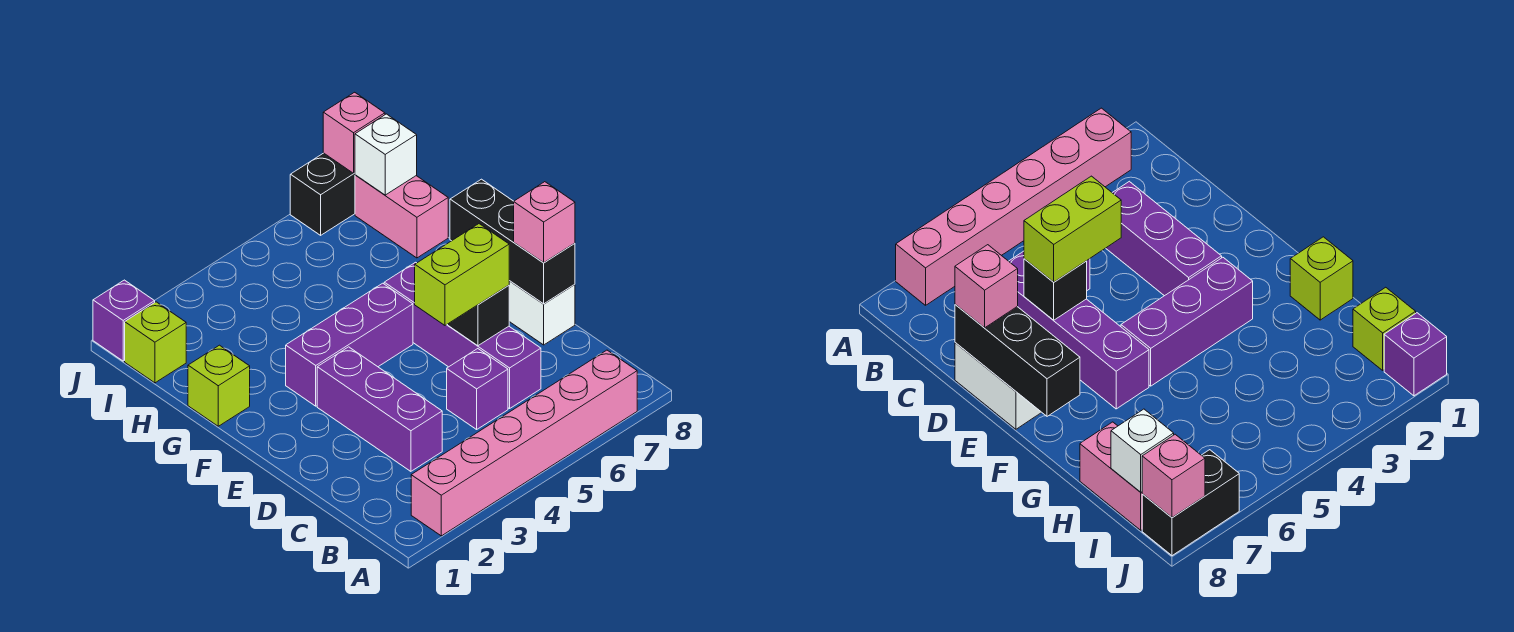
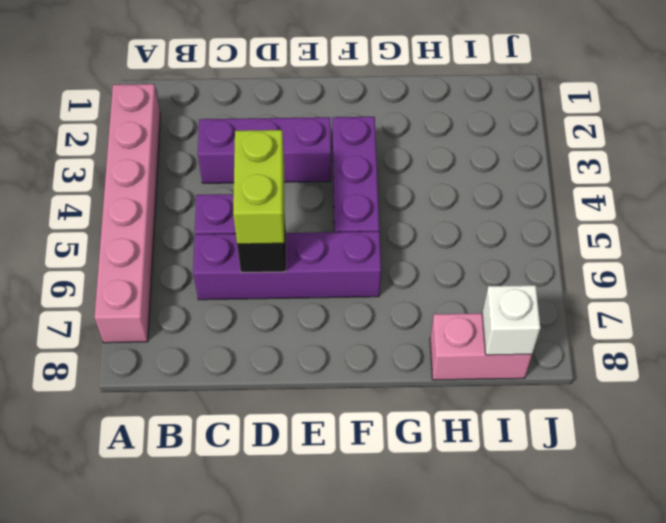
none -> white 1x2 brick [509,281,575,345]
none -> lime 1x1 brick [188,345,250,426]
none -> lime 1x1 brick [125,302,186,383]

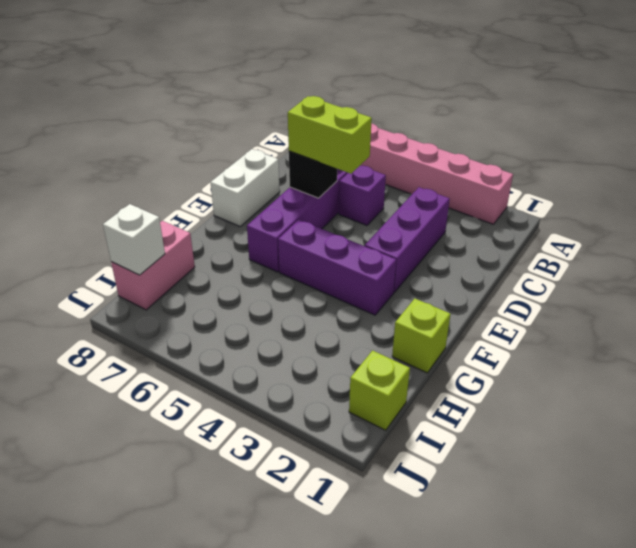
none -> purple 1x1 brick [93,280,155,361]
none -> black 1x2 brick [290,153,355,235]
none -> black 1x3 brick [450,179,575,304]

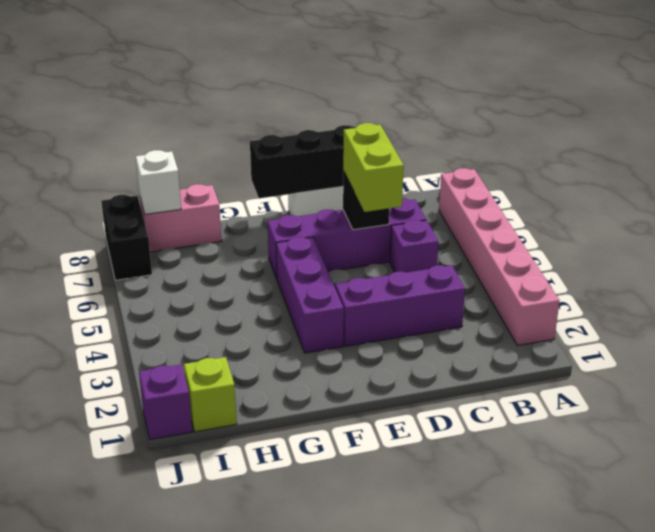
none -> lime 1x1 brick [188,345,250,426]
none -> pink 1x1 brick [323,92,385,173]
none -> pink 1x1 brick [514,182,575,263]

